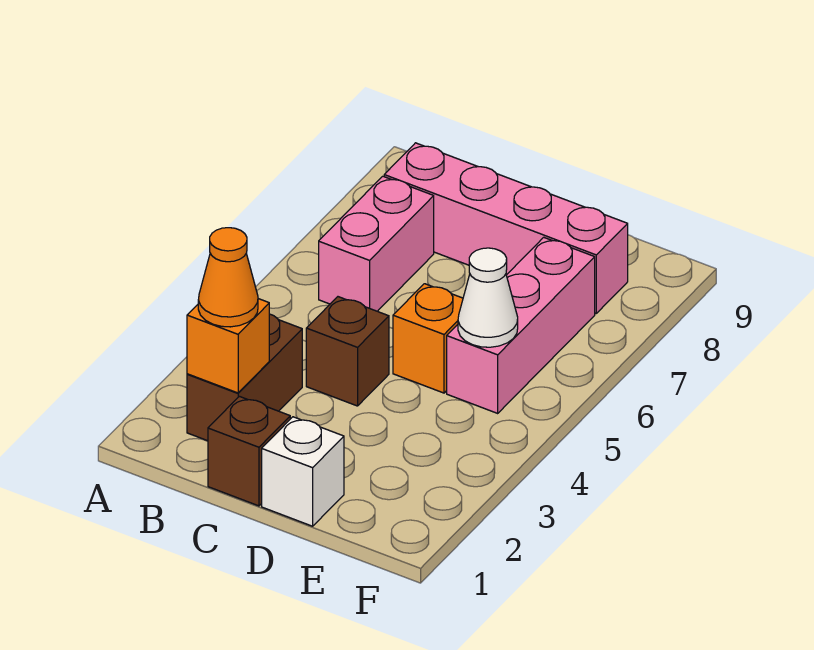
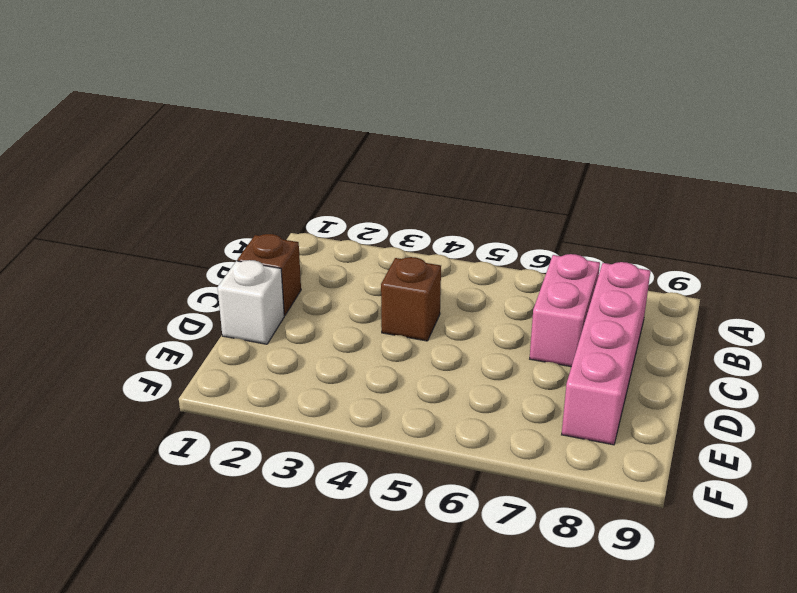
pink 1x2 brick [530,254,600,367] -> pink 1x2 brick turned to [319,176,434,311]
none -> brown 1x2 brick [187,314,302,441]
none -> orange 1x1 brick [393,284,463,393]

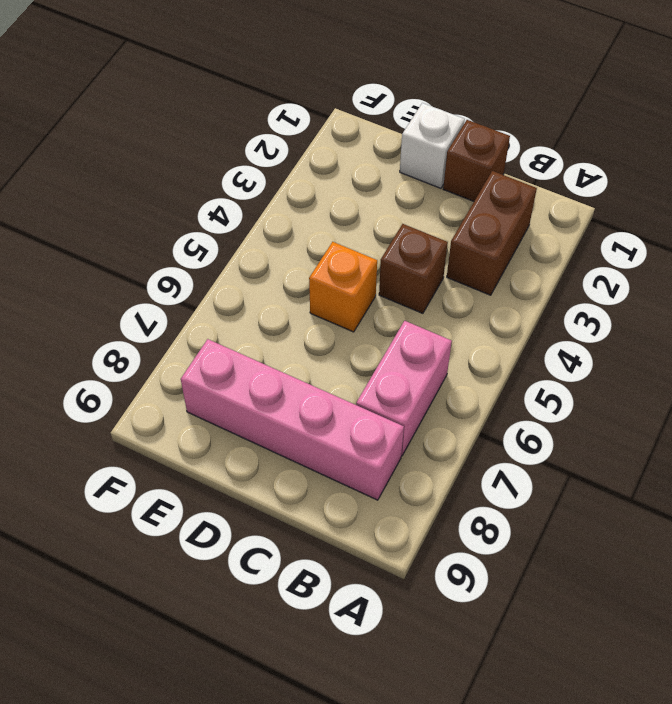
none -> pink 1x3 brick [447,237,595,413]
none -> orange 1x1 brick [187,299,269,393]

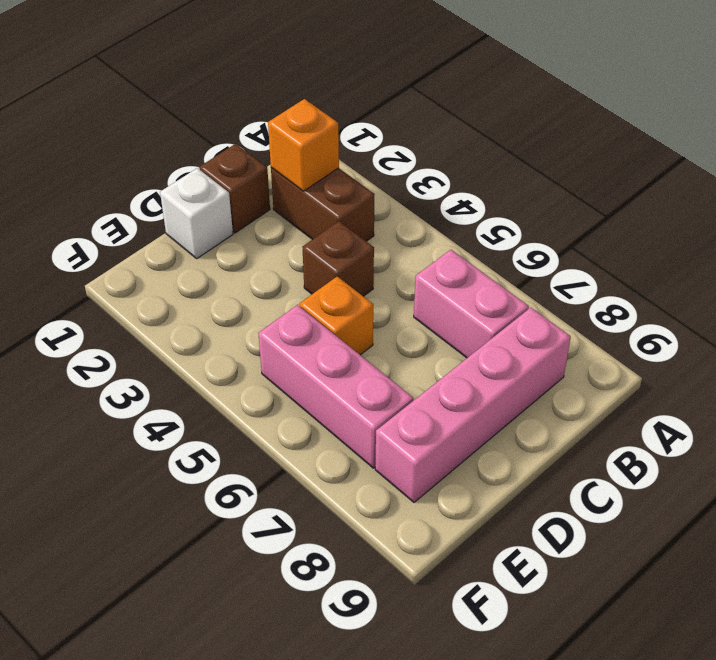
none -> white 1x1 cone [458,248,518,347]
none -> orange 1x1 cone [198,228,258,327]

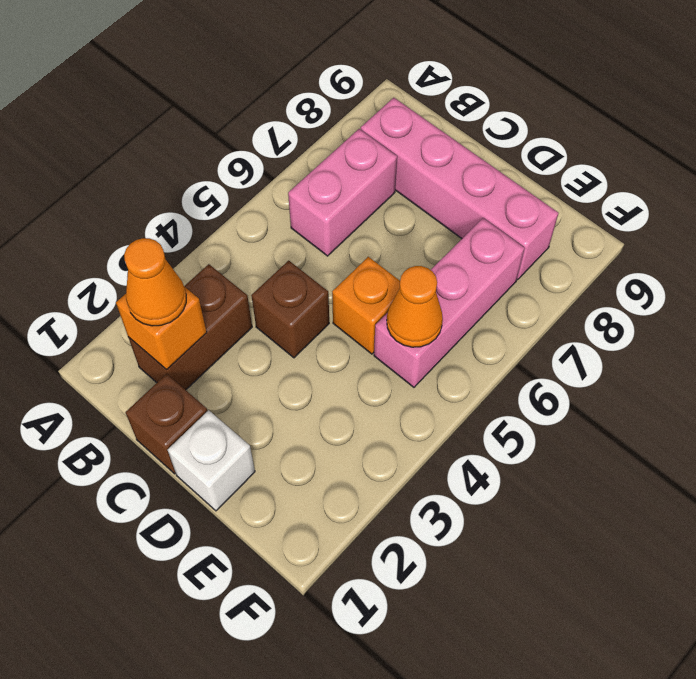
orange 1x1 cone [387,266,443,347] -> white 1x1 cone [458,248,518,347]

